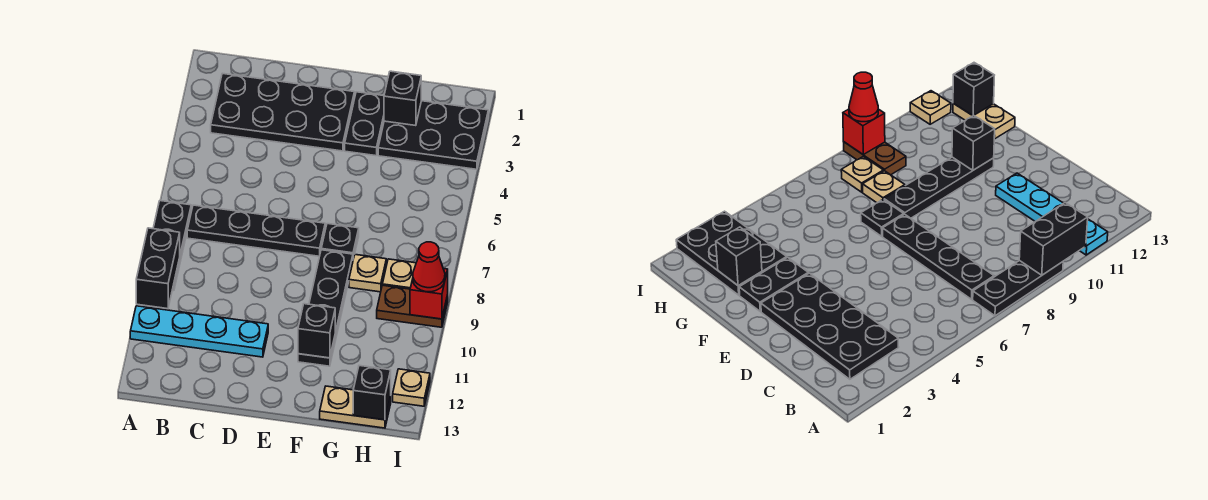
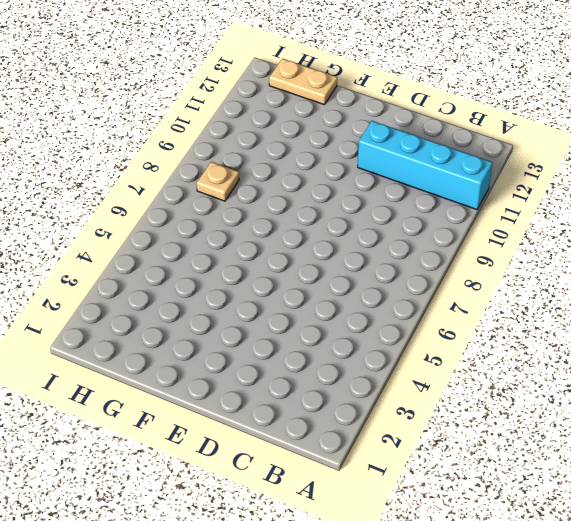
cyan 1x4 brick [358,121,492,210] -> cyan 1x4 plate [130,306,268,357]
none -> black 1x3 plate [153,201,191,291]
none -> black 2x4 plate [211,73,354,151]
none -> black 1x4 plate [187,205,325,256]

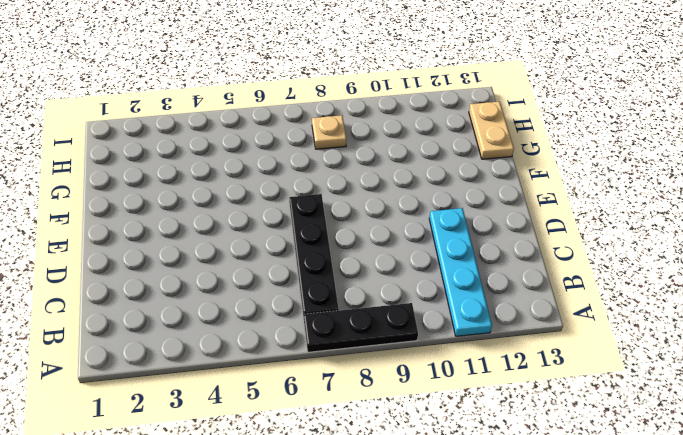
none -> black 2x4 plate [211,73,354,151]
none -> black 1x2 plate [345,92,384,156]
none -> black 1x1 plate [321,224,359,259]

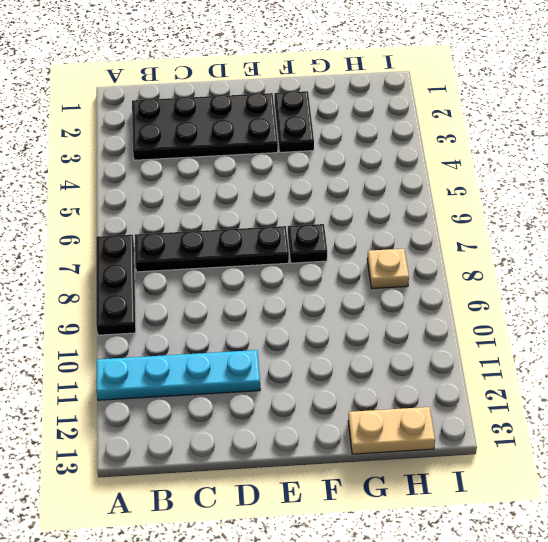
none -> black 1x4 plate [298,250,353,366]
none -> black 2x3 plate [378,101,488,169]
none -> tan 1x1 plate [349,255,386,292]

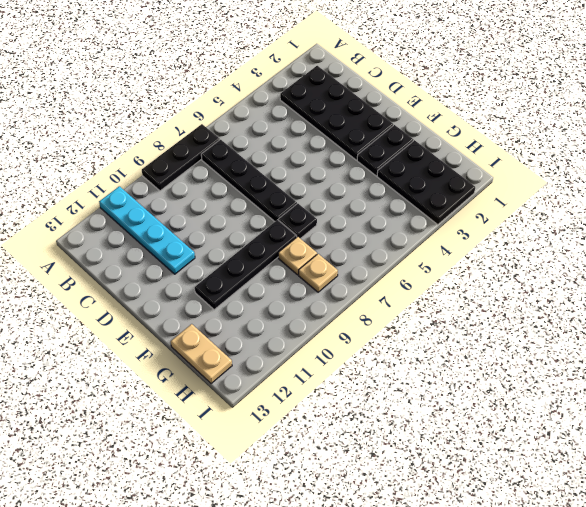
none -> brown 1x2 plate [377,285,448,327]
none -> tan 1x1 plate [393,369,430,406]
none -> black 1x2 brick [136,228,180,309]

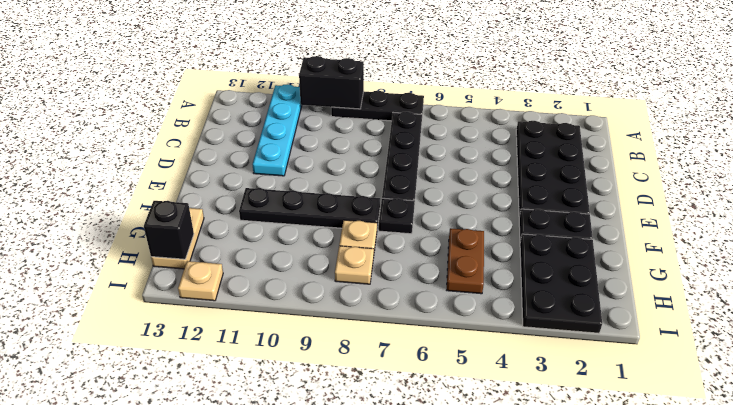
brown 1x2 plate [447,228,484,294] -> brown 1x2 plate moved to [377,285,448,327]
none -> black 1x1 brick [298,304,335,358]
none -> black 1x1 brick [384,71,421,126]
none -> red 1x1 brick [410,269,448,319]

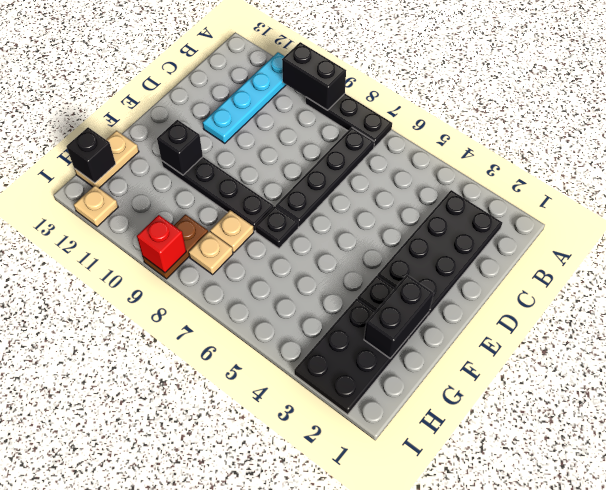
black 1x2 brick [364,275,434,358] -> black 1x1 brick [384,71,421,126]
none -> red 1x1 cone [413,242,445,292]

